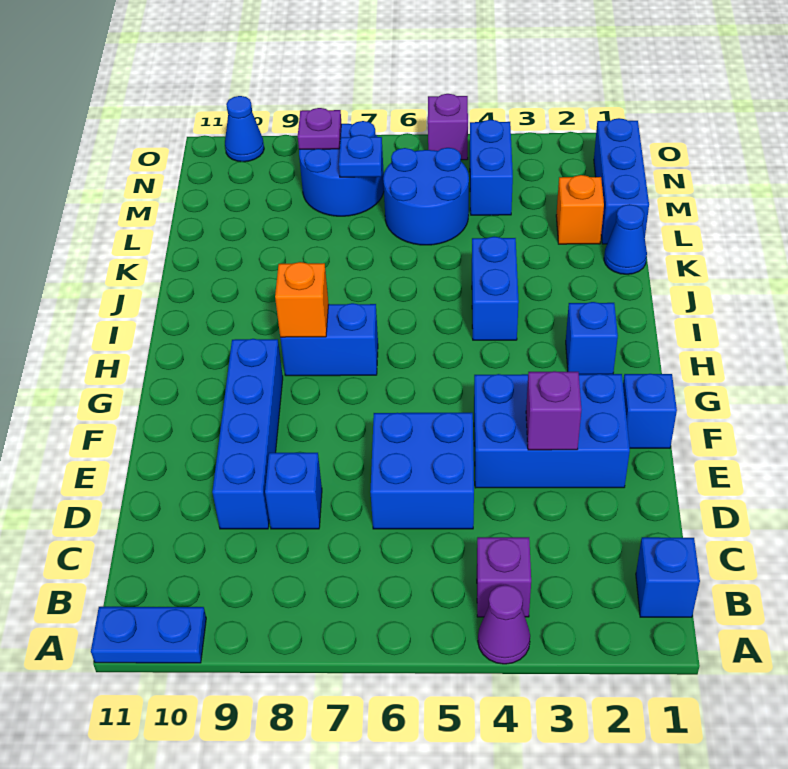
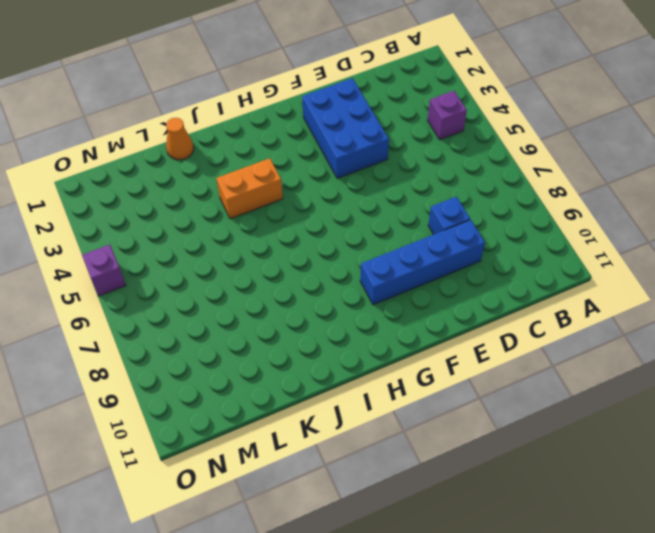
orange 1x2 brick [216,158,283,219] -> blue 1x2 brick [472,237,519,340]
orange 1x1 cone [166,118,194,160] -> blue 1x1 cone [604,204,647,274]
none -> purple 1x1 cone [478,585,530,664]
none -> blue 1x2 plate [91,607,206,663]
none -> blue 1x1 brick [636,537,700,617]

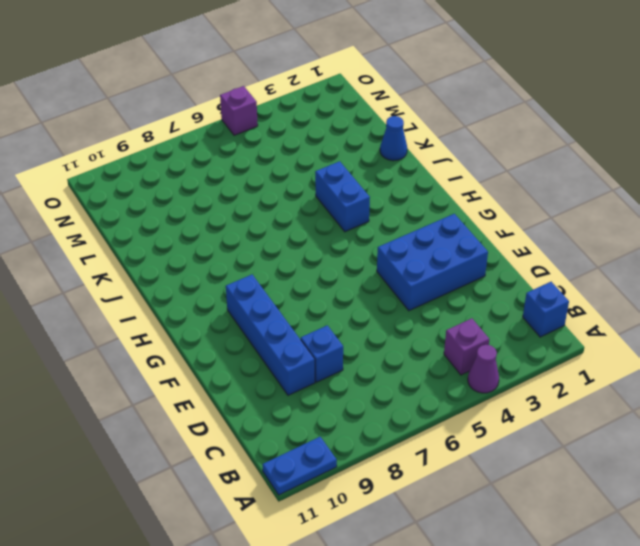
none -> blue 2x2 brick [370,413,474,529]
none -> blue 1x1 brick [623,374,677,448]
none -> blue 1x1 brick [566,302,618,374]

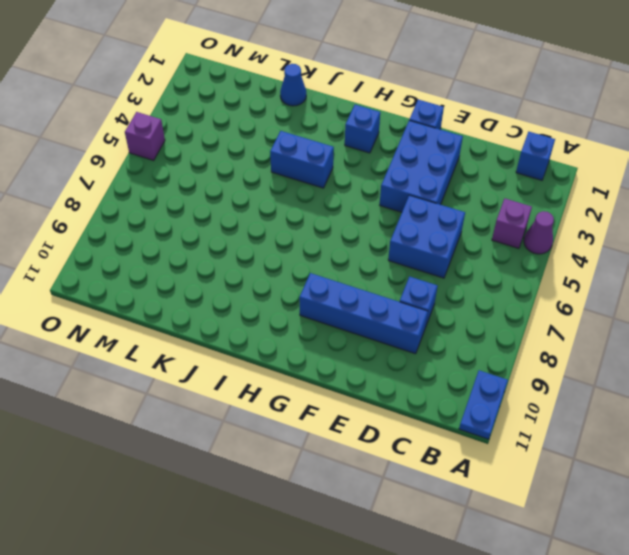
none -> blue 1x2 brick [280,303,378,376]
none -> blue 1x3 brick [594,118,649,244]
none -> orange 1x1 brick [556,175,604,244]

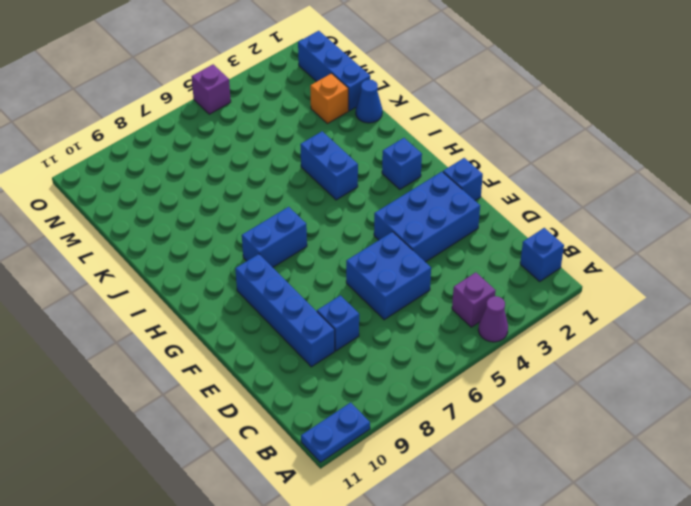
none -> blue 2x2 round brick [383,148,469,245]
none -> blue 1x2 brick [470,120,513,215]
none -> blue 2x2 round brick [299,121,384,216]

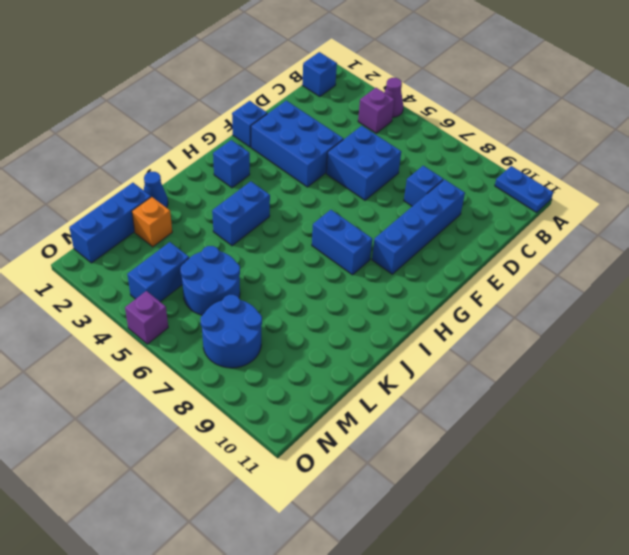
none -> blue 1x1 cone [225,96,264,162]
none -> purple 1x1 brick [526,371,581,450]
none -> orange 1x1 brick [275,262,328,337]

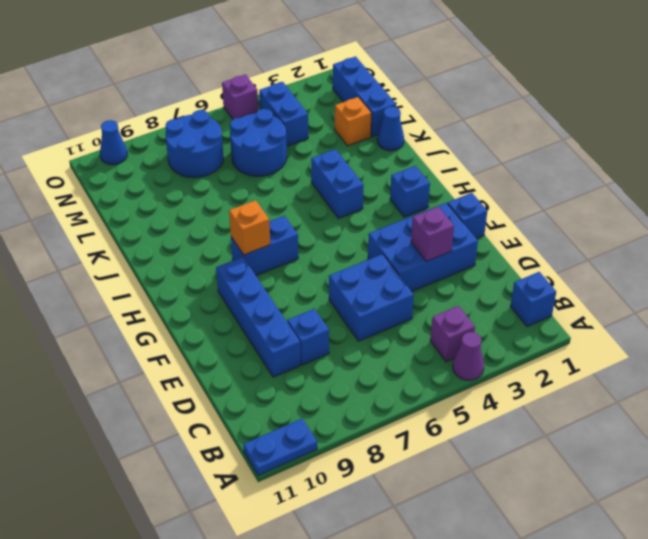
none -> blue 1x1 plate [339,135,382,177]
none -> purple 1x1 plate [298,108,341,149]

